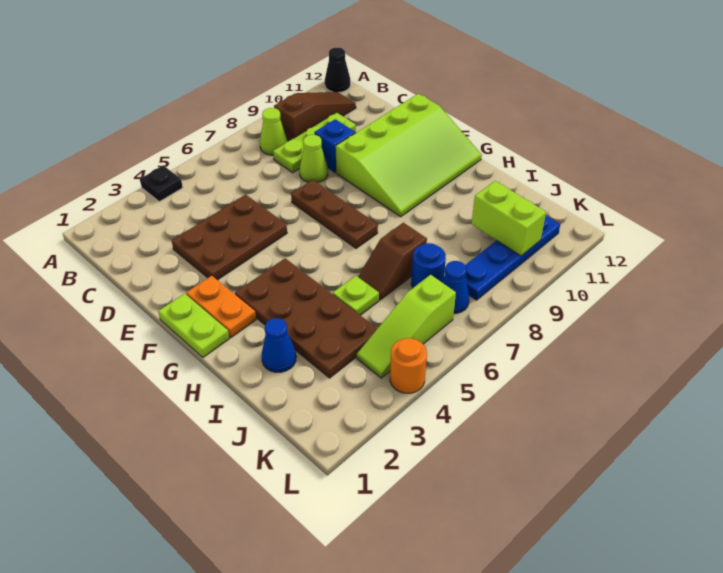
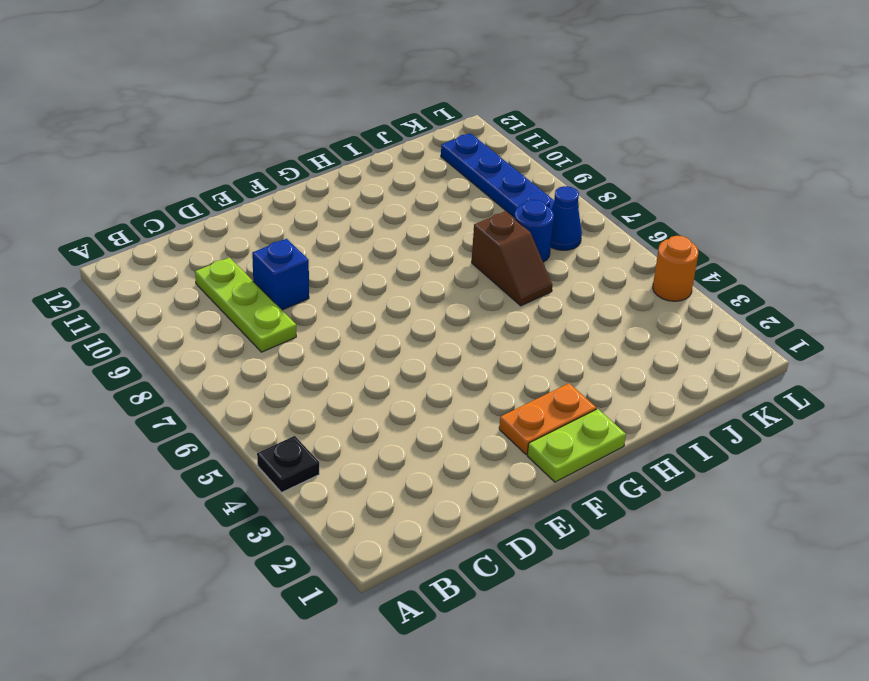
none -> black 1x1 cone [325,48,350,92]
none -> lime 1x1 cone [260,108,288,155]
none -> brown 1x3 slope [274,92,356,141]

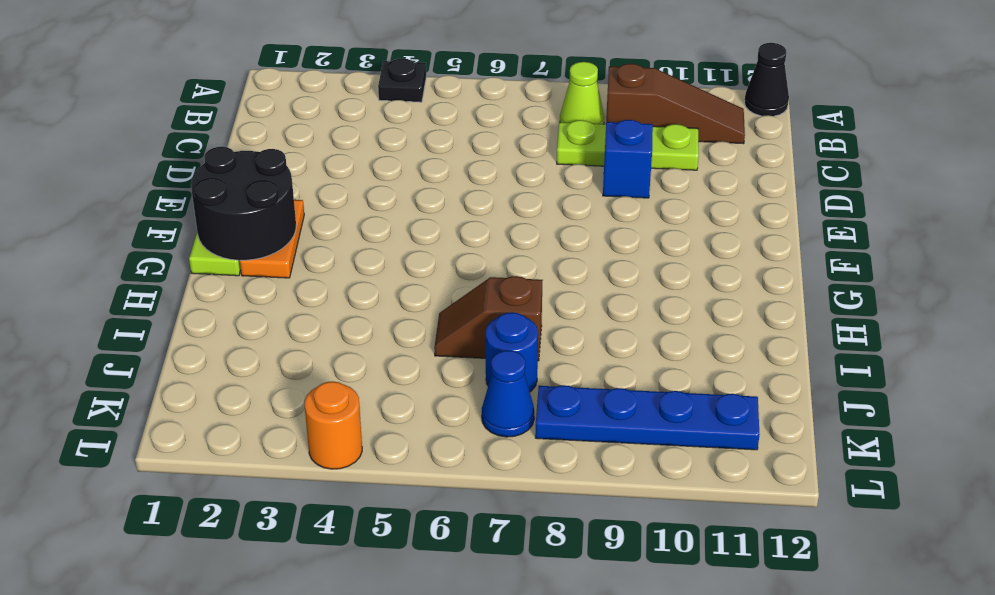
black 2x2 round brick [191,147,296,260] -> none
none -> brown 2x3 plate [172,194,287,280]
none -> lime 1x1 cone [299,135,328,183]
none -> brown 1x3 plate [291,180,378,248]

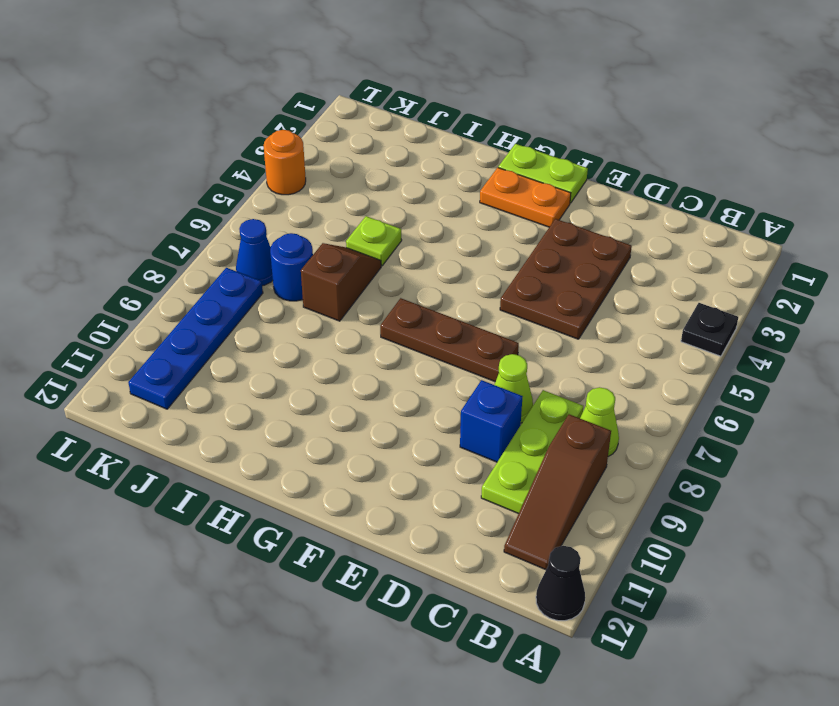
none -> lime 3x4 slope [336,94,482,217]
none -> brown 2x4 plate [235,258,377,378]
none -> blue 1x1 cone [261,318,296,372]

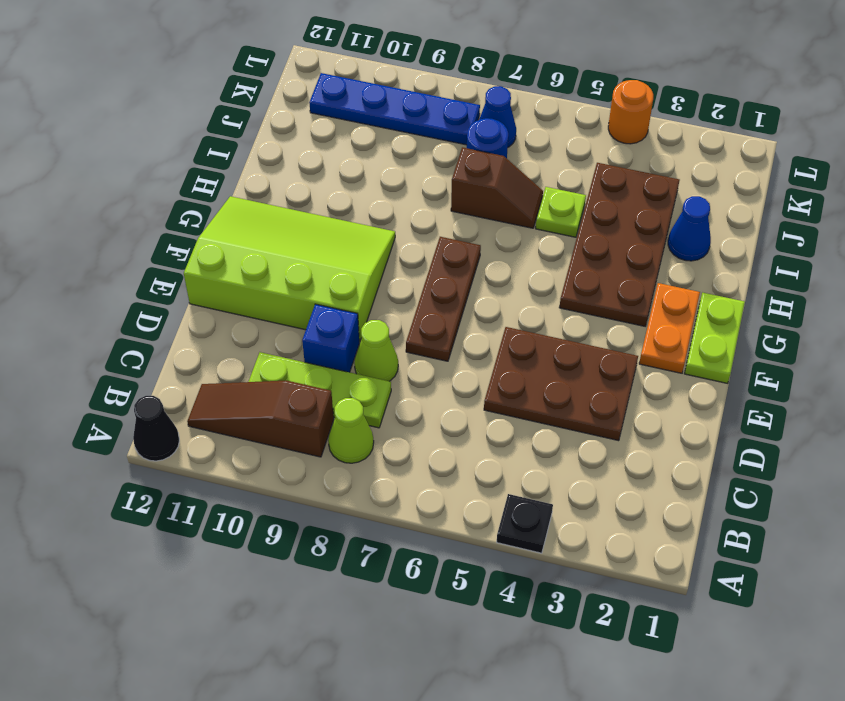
none -> lime 1x3 slope [357,275,456,378]
none -> lime 1x2 brick [471,181,546,256]

